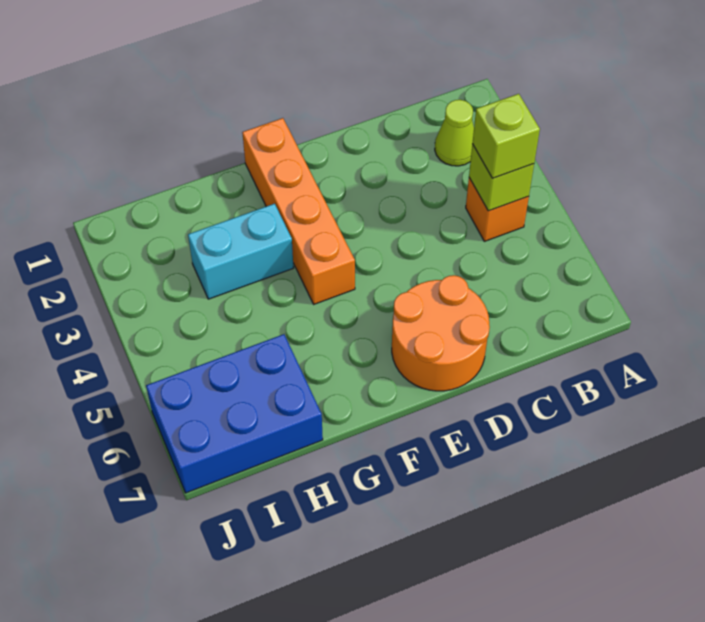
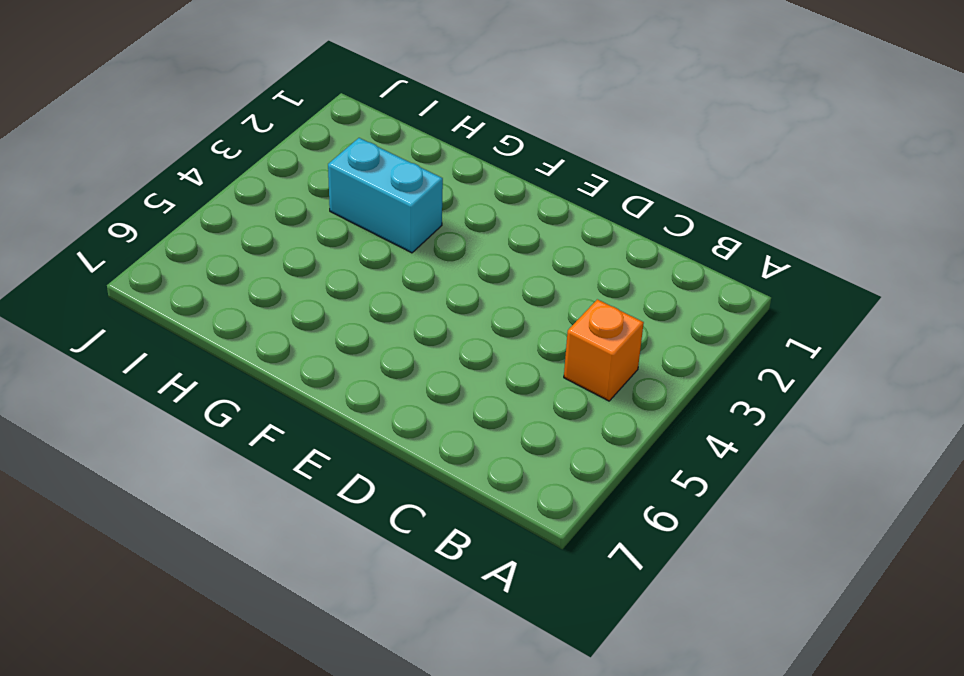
none -> lime 1x1 cone [435,100,474,166]
none -> orange 2x2 round brick [392,275,490,391]

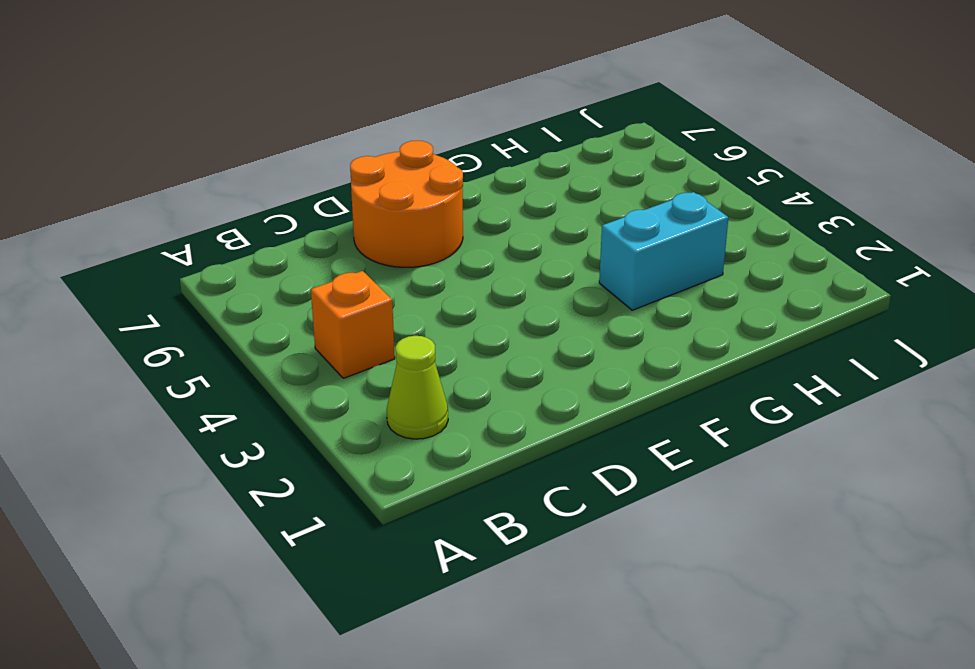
none -> orange 1x4 brick [242,118,355,304]
none -> blue 2x3 brick [146,334,323,493]

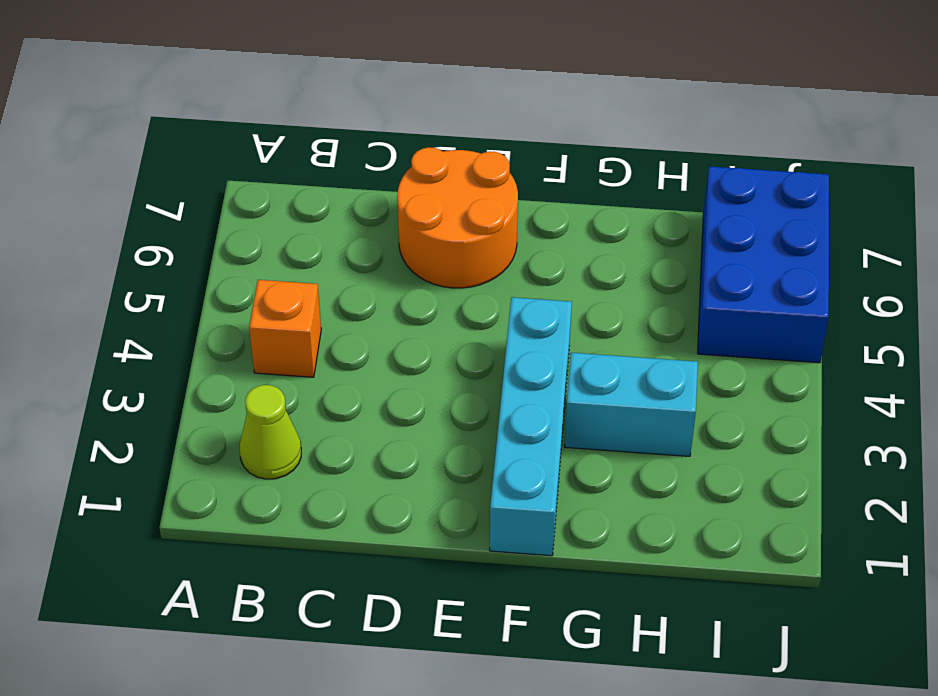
cyan 1x4 brick [490,297,572,556] -> orange 1x4 brick [242,118,355,304]
blue 2x3 brick [698,166,829,363] -> blue 2x3 brick turned to [146,334,323,493]
none -> lime 1x1 brick [469,144,534,211]
none -> lime 1x1 brick [472,94,540,178]

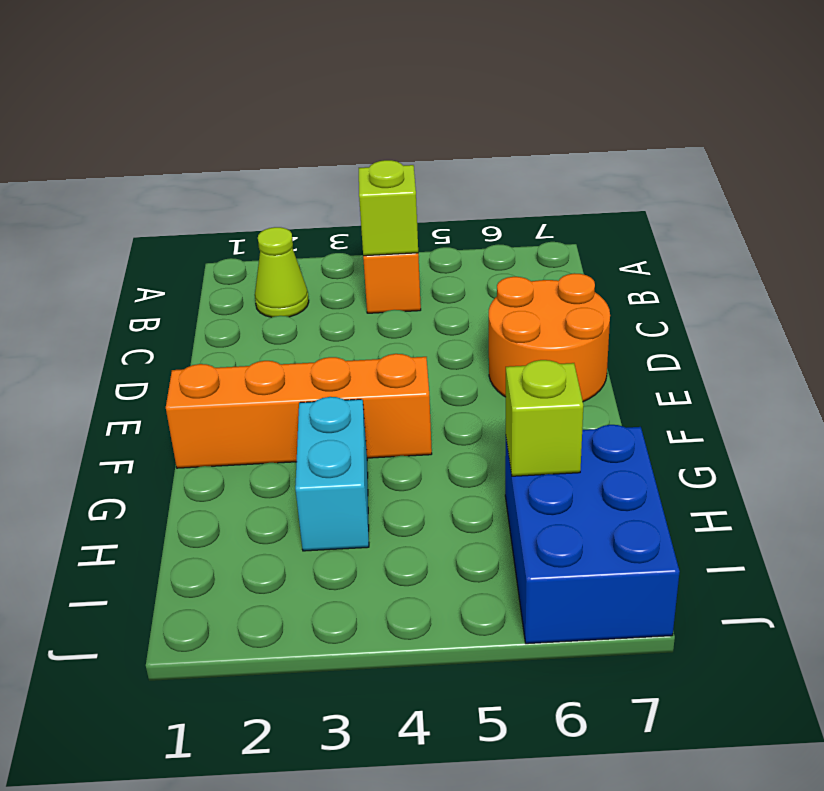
lime 1x1 brick [506,360,583,476] -> lime 1x1 brick moved to [472,94,540,178]

